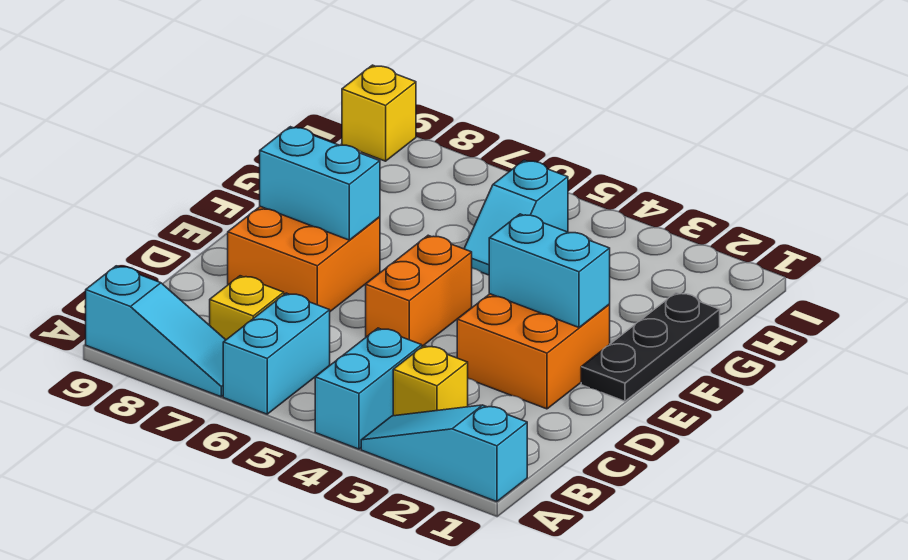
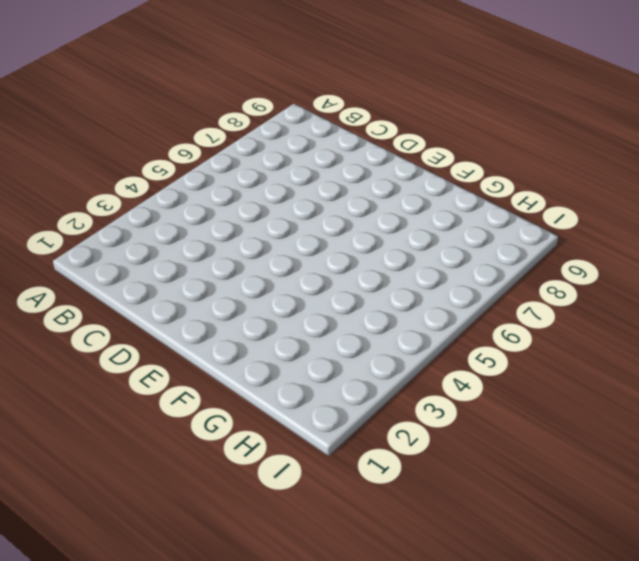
none -> cyan 1x3 slope [361,405,527,502]
none -> cyan 1x2 brick [315,328,422,449]
none -> cyan 1x2 brick [223,293,330,414]

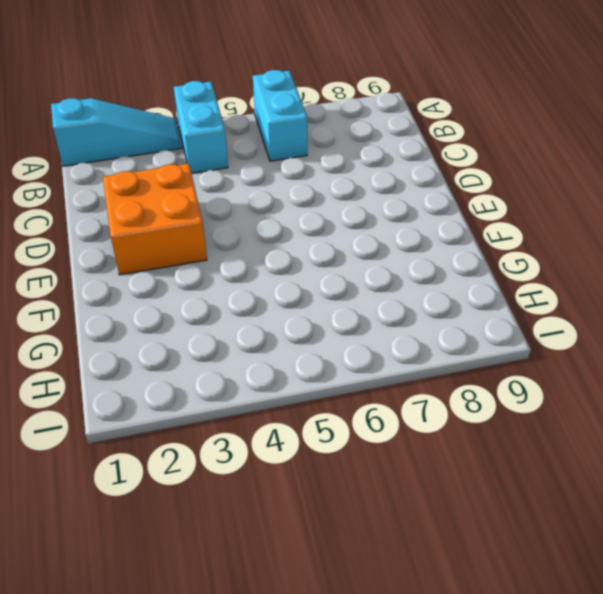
none -> cyan 1x3 slope [86,266,225,397]
none -> yellow 1x1 brick [393,346,468,416]
none -> yellow 1x1 brick [210,276,284,340]

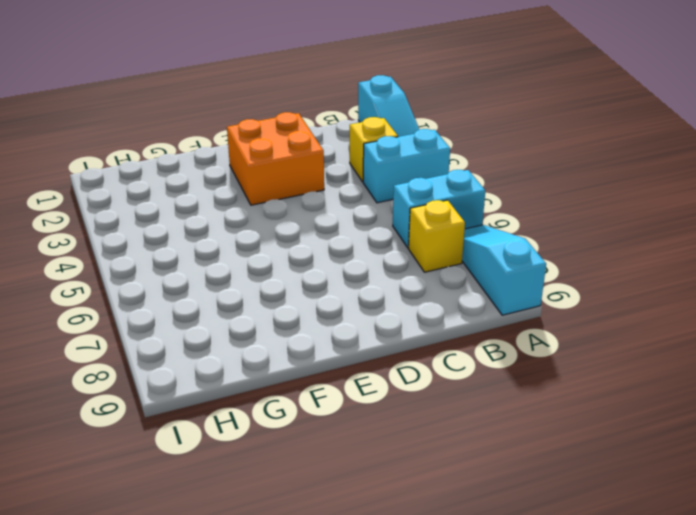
none -> orange 1x2 brick [366,235,472,346]
none -> orange 2x2 brick [228,206,380,311]
none -> black 1x3 plate [581,293,720,401]

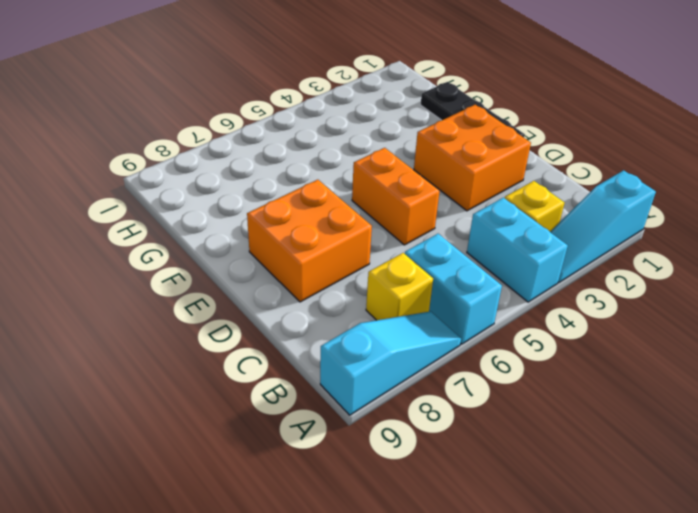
none -> cyan 1x2 slope [464,160,568,275]
none -> yellow 1x1 brick [342,65,416,161]
none -> cyan 1x2 brick [489,214,610,327]

